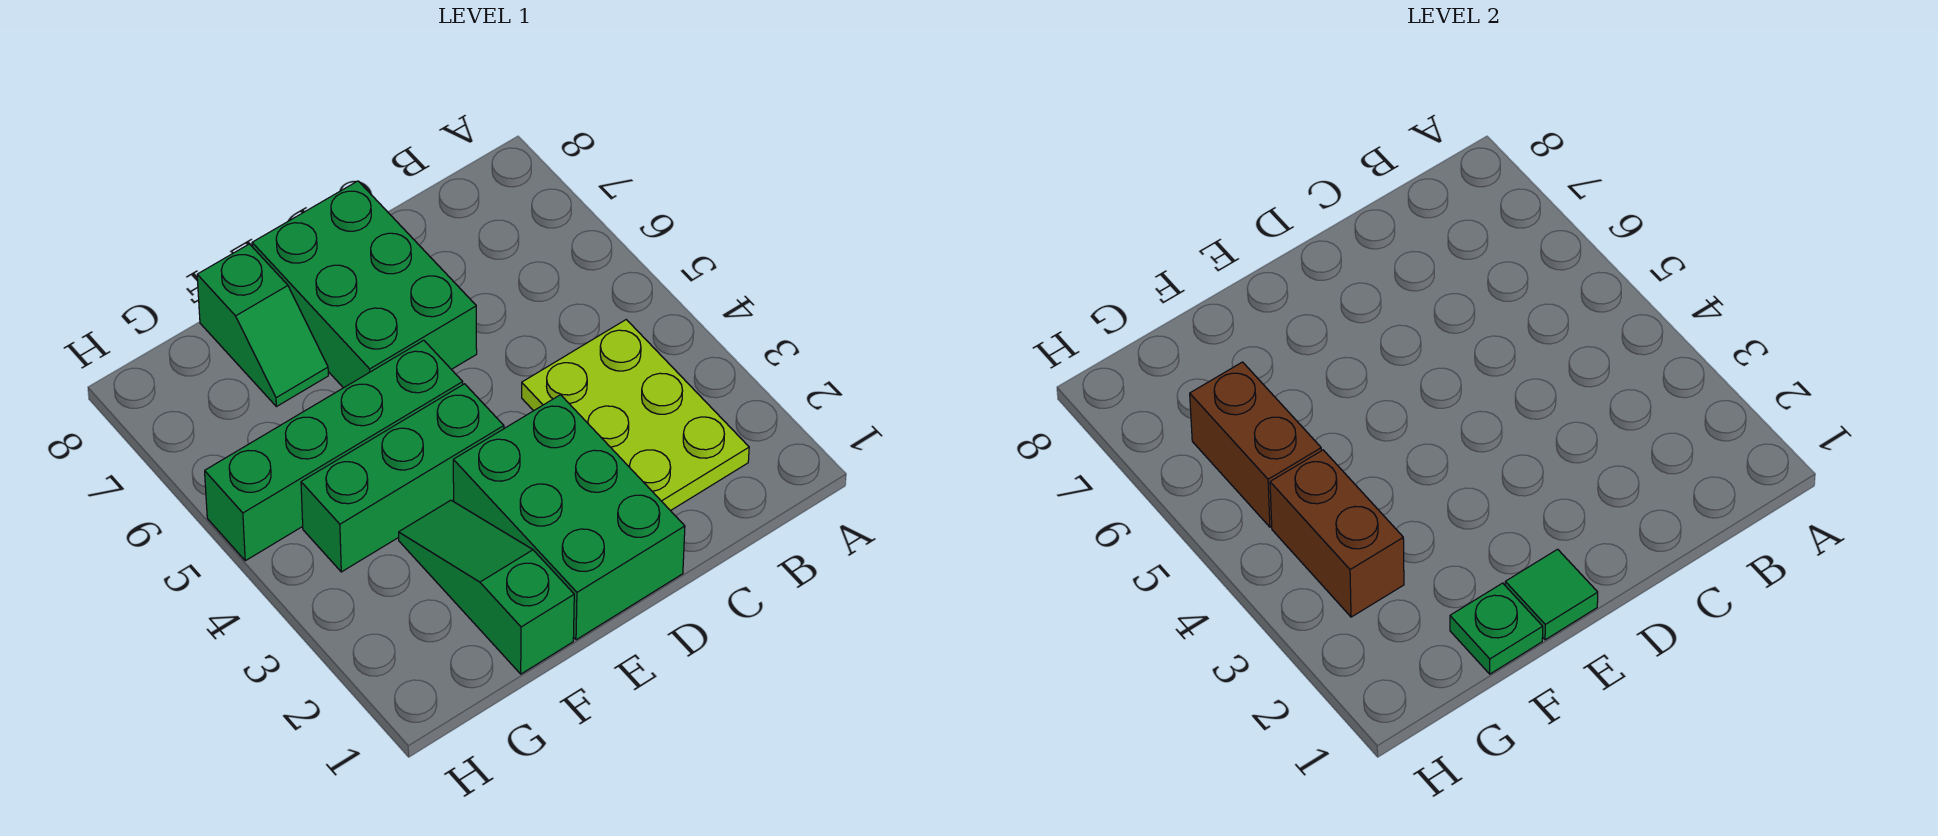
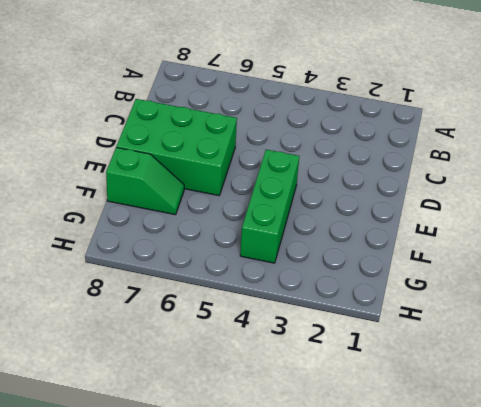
none -> lime 2x3 plate [522,320,749,511]
none -> green 2x3 brick [453,395,685,640]

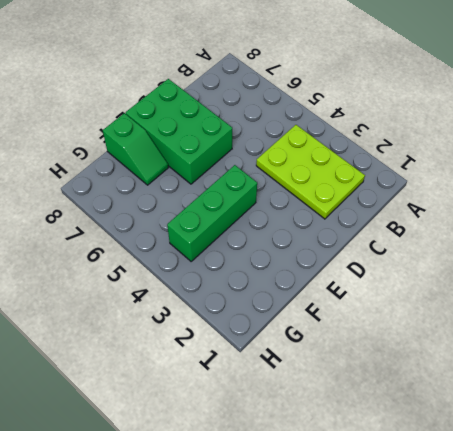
none -> green 2x3 brick [453,395,685,640]
none -> green 1x4 brick [205,340,463,561]

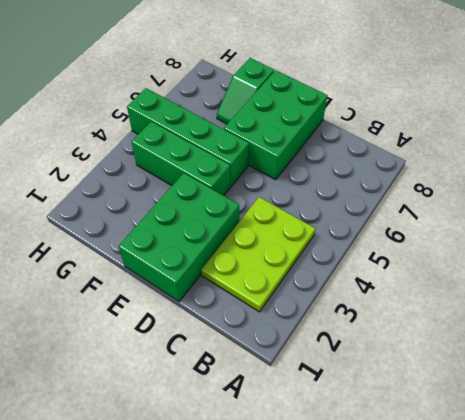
none -> green 1x3 slope [399,500,574,674]
none -> green 1x1 tile [1505,549,1598,640]

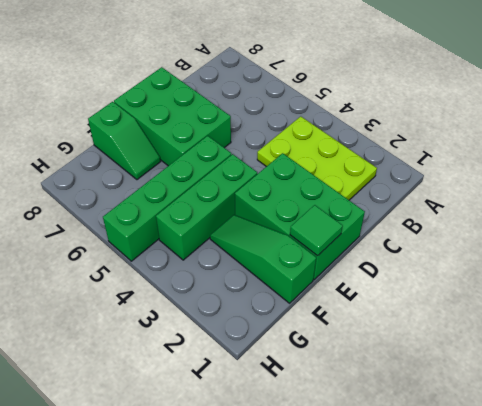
none -> green 1x1 plate [1450,583,1543,674]
none -> brown 1x2 brick [1270,450,1404,617]

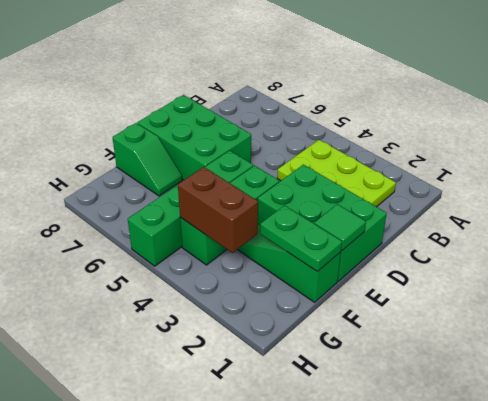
green 1x2 plate [260,205,342,272] -> green 1x1 plate [1450,583,1543,674]
none -> brown 1x2 brick [1190,362,1321,527]

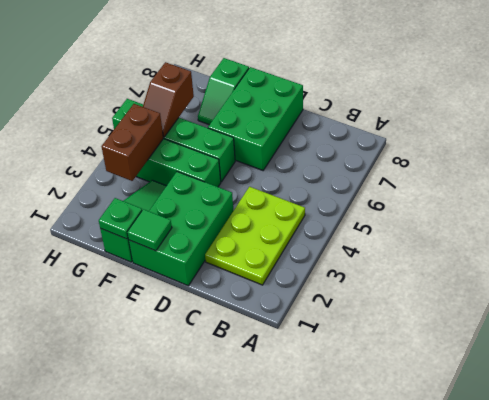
brown 1x2 slope [143,62,194,137] -> brown 1x2 brick [1190,362,1321,527]

